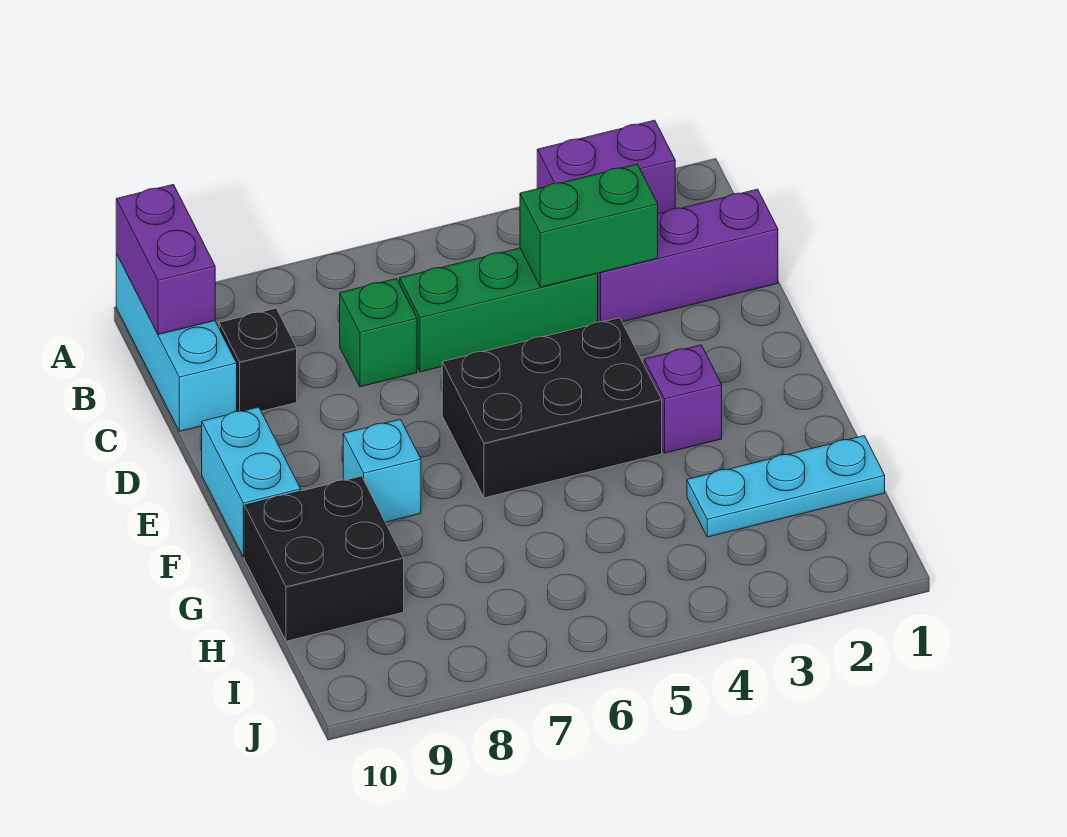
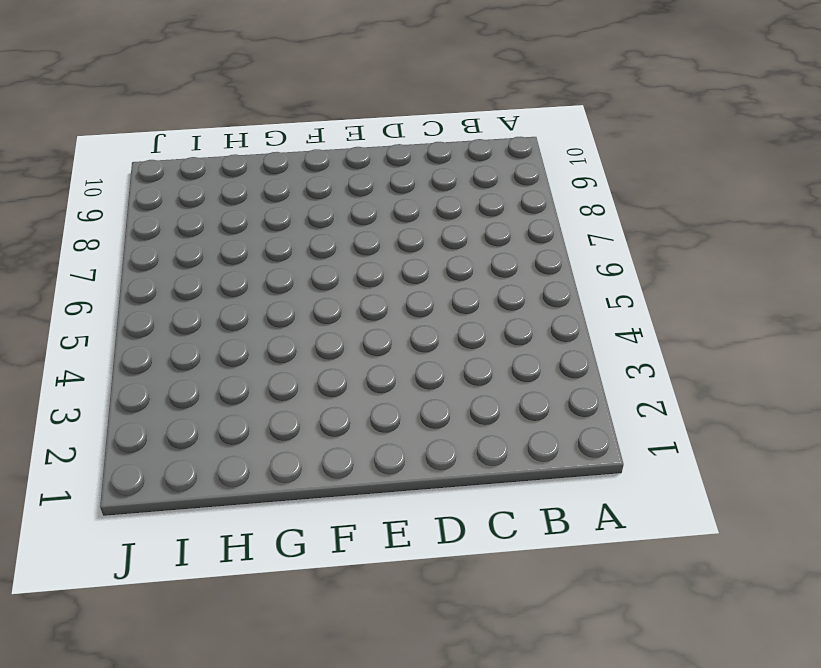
none -> purple 1x2 brick [537,120,675,214]
none -> cyan 1x3 brick [116,254,237,431]
none -> purple 1x3 brick [597,189,778,322]

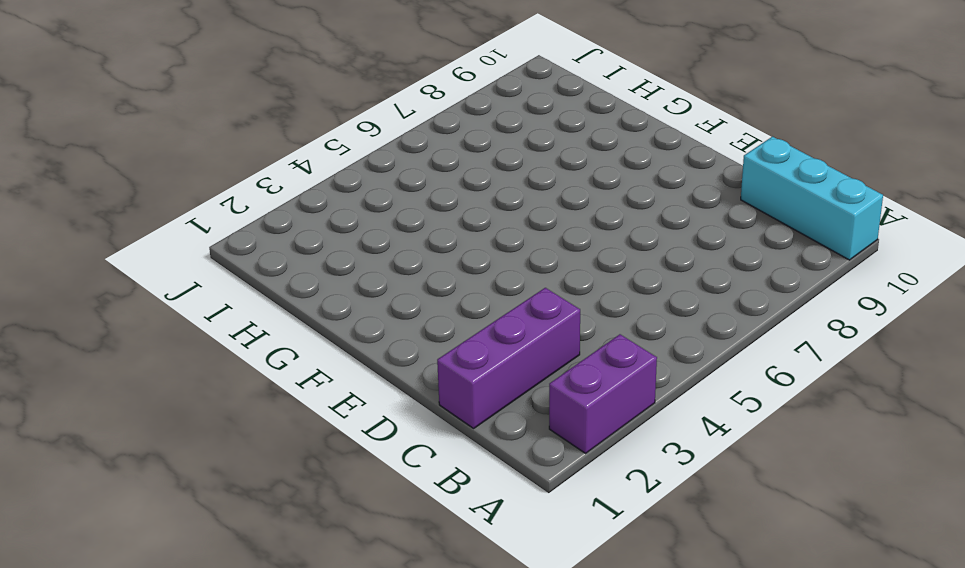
none -> green 1x3 brick [400,248,598,372]
none -> green 1x1 brick [340,279,417,387]
none -> black 1x1 brick [219,308,297,411]

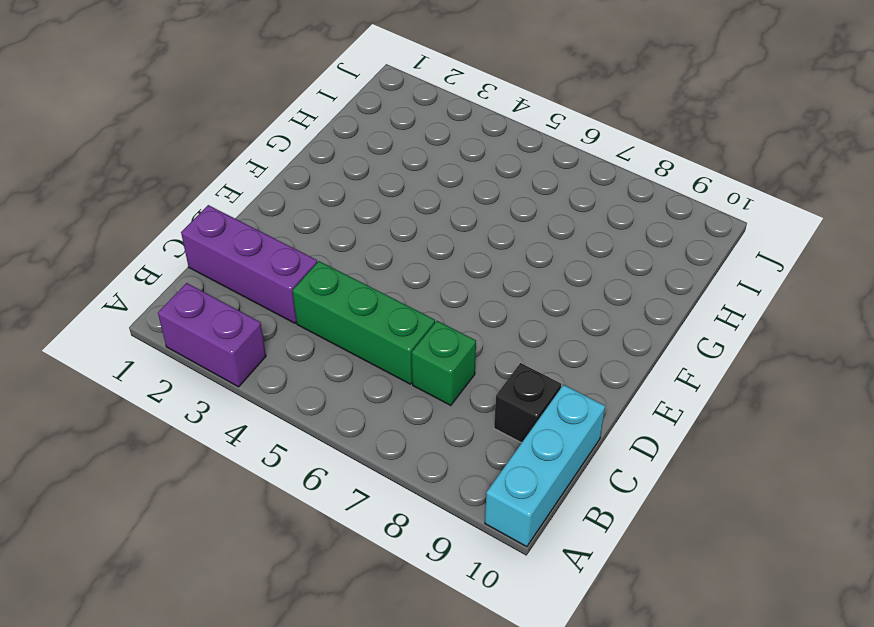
none -> black 2x3 brick [442,318,662,498]
none -> cyan 1x2 brick [202,407,301,557]
none -> purple 1x1 brick [644,345,722,453]

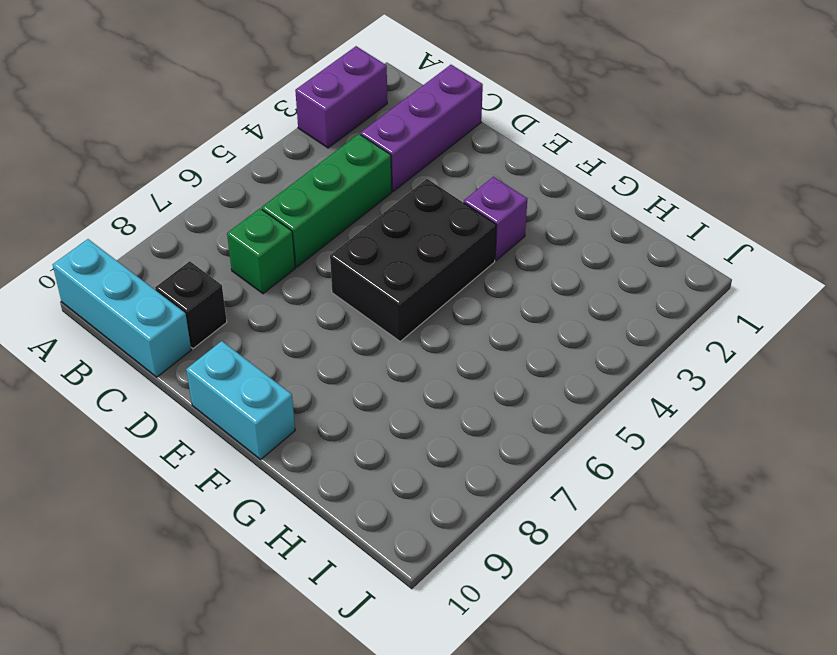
none -> cyan 1x1 brick [343,419,421,522]
none -> black 2x2 brick [244,476,404,641]
none -> cyan 1x3 plate [687,436,885,537]

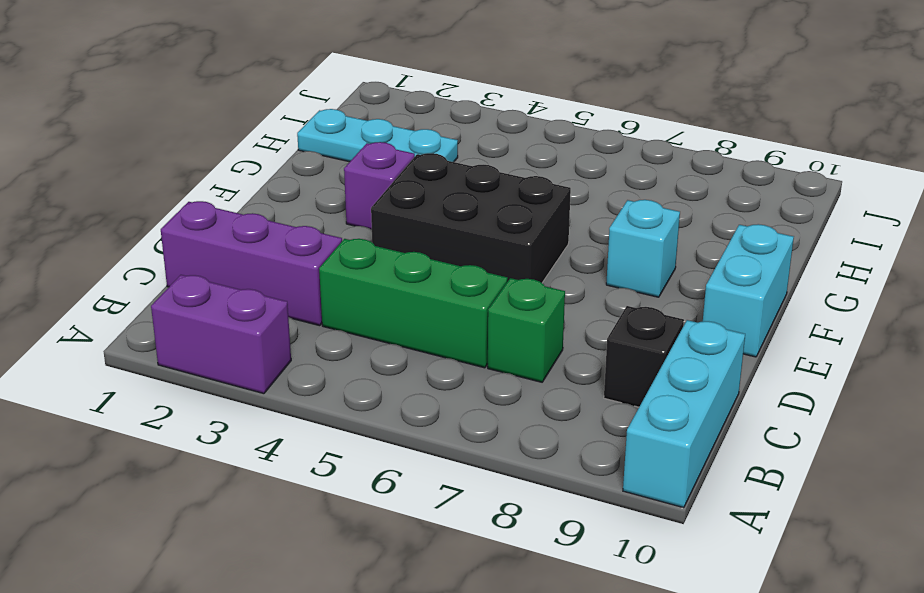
none -> black 2x2 brick [244,476,404,641]
none -> purple 1x2 brick [116,184,215,335]
none -> green 1x2 brick [520,164,658,287]

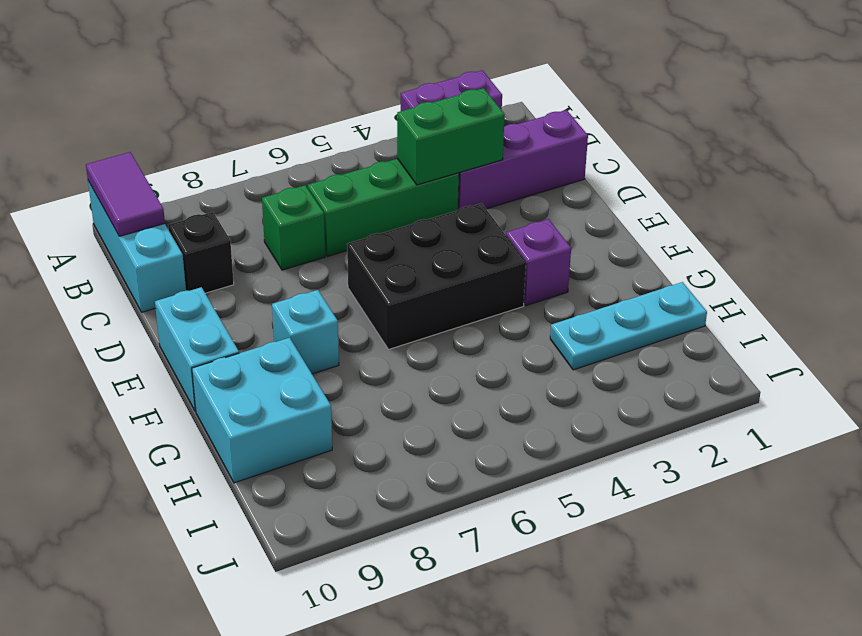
purple 1x2 tile [86,152,165,236] -> purple 1x2 brick [116,184,215,335]
cyan 2x2 brick [192,338,332,483] -> black 2x2 brick [244,476,404,641]

